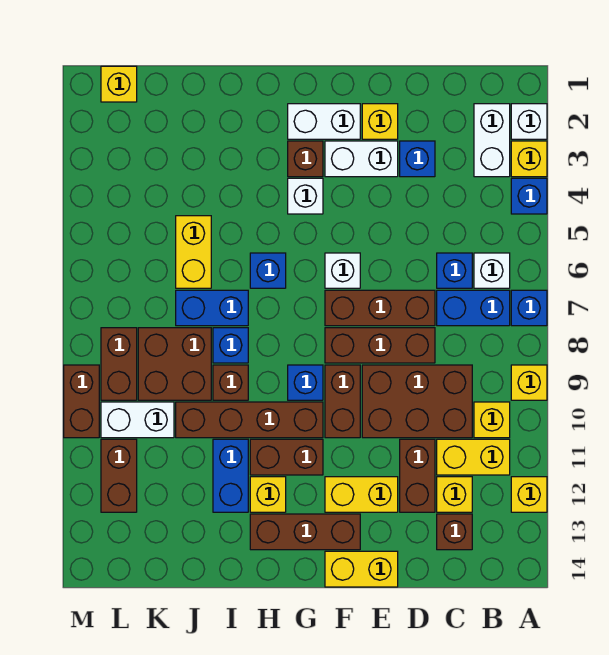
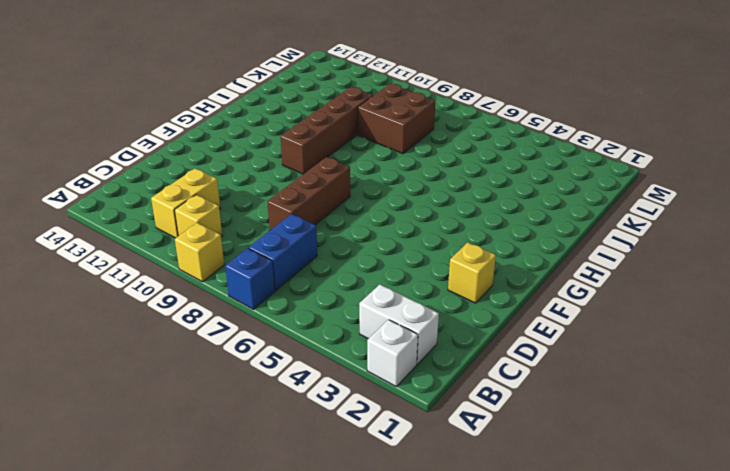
none -> yellow 1x1 brick [511,141,547,177]
none -> blue 1x1 brick [511,178,547,214]
none -> yellow 1x1 brick [511,477,547,512]
none -> white 1x1 brick [474,253,510,288]

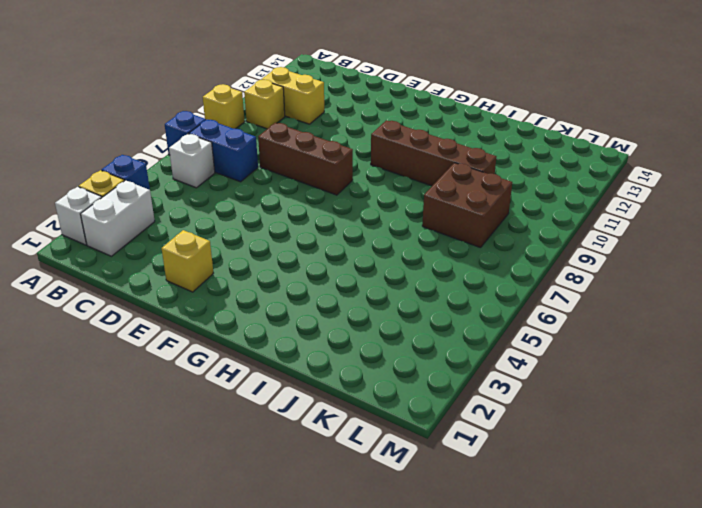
none -> yellow 1x1 brick [511,477,547,512]
none -> blue 1x1 brick [437,253,472,288]
none -> brown 2x3 brick [362,365,472,438]
none -> yellow 1x1 brick [437,477,472,512]

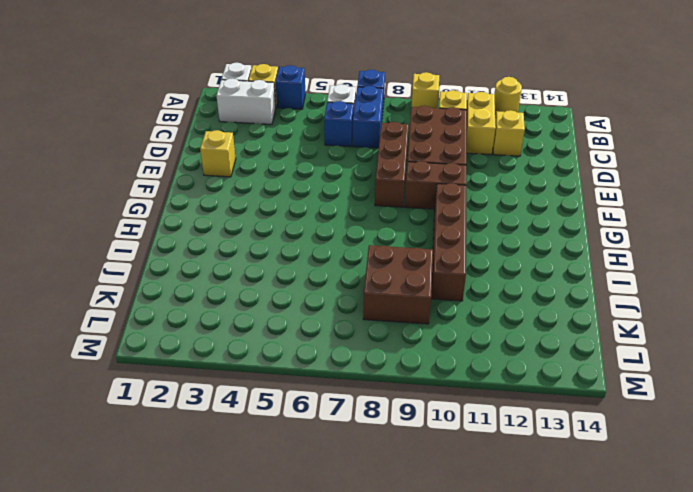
yellow 1x1 round brick [495,77,522,117] -> yellow 1x1 brick [511,477,547,512]
none -> brown 1x1 brick [437,514,472,550]
none -> blue 1x1 brick [400,141,435,177]
none -> brown 1x3 brick [325,290,435,326]
none -> brown 1x2 brick [400,439,435,512]

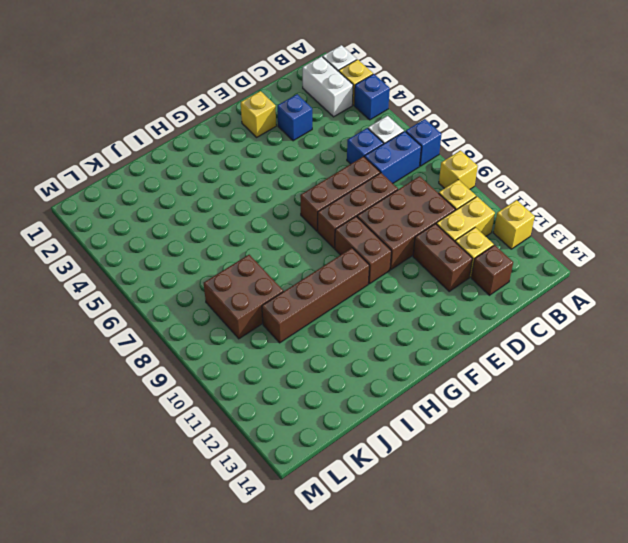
none -> white 1x2 brick [325,141,398,177]
none -> yellow 1x2 brick [325,477,398,512]
none -> yellow 1x2 brick [325,551,398,587]
none -> white 1x2 brick [288,104,360,139]

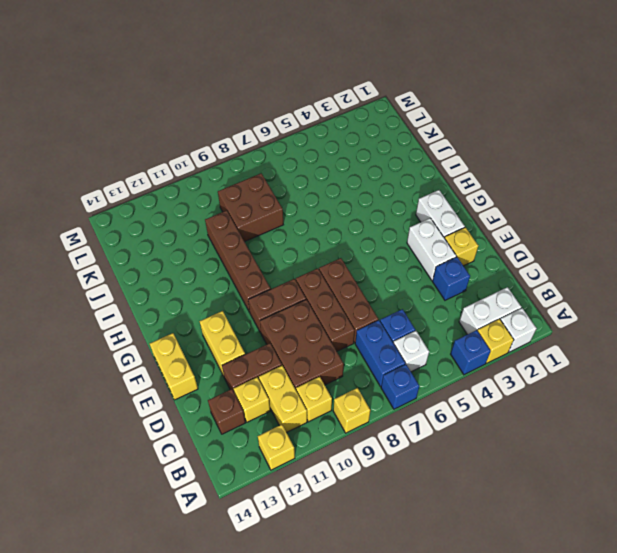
none -> white 1x1 brick [325,253,360,288]
none -> brown 1x3 brick [250,514,360,550]
none -> brown 1x1 brick [288,141,323,177]
none -> white 1x1 brick [288,178,323,214]

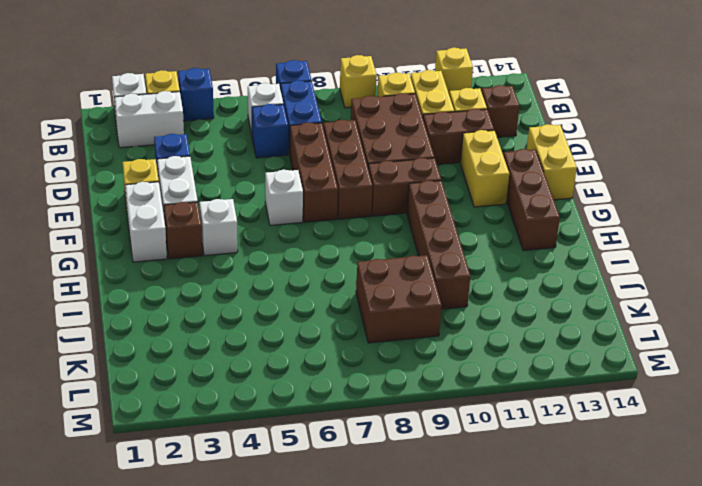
none -> blue 1x1 brick [288,365,323,400]
none -> brown 1x2 brick [250,439,323,475]
none -> blue 1x1 brick [250,253,286,288]
none -> yellow 1x1 brick [250,477,286,512]

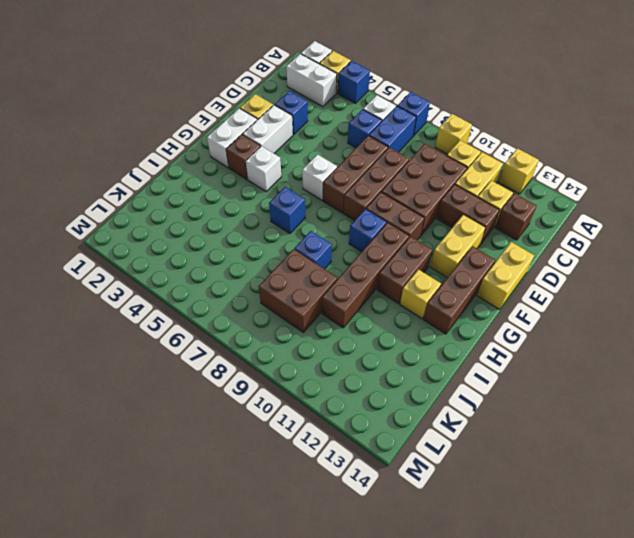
none -> blue 1x2 brick [176,290,248,326]
none -> brown 1x1 brick [213,365,248,400]
none -> blue 1x2 brick [213,439,248,512]
none -> yellow 1x2 brick [176,216,211,288]

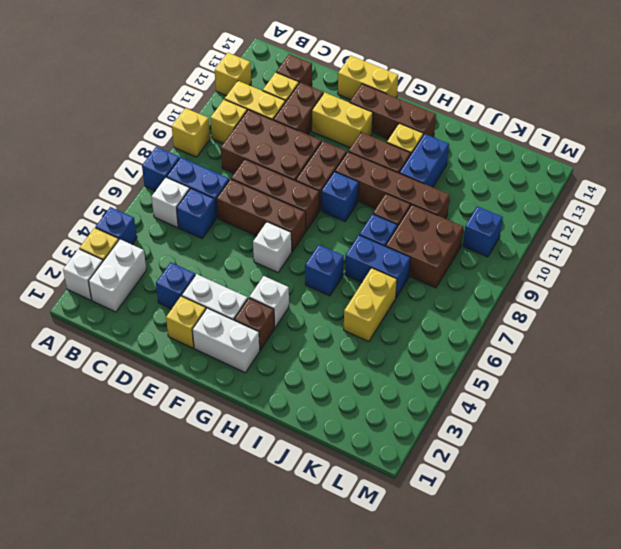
blue 1x1 brick [463,206,503,257] -> white 1x2 brick [101,402,174,438]
none -> yellow 1x1 brick [101,66,137,102]
none -> brown 1x2 brick [101,328,137,400]
none -> brown 1x2 brick [101,439,137,512]
none -> brown 1x2 brick [64,365,99,438]

